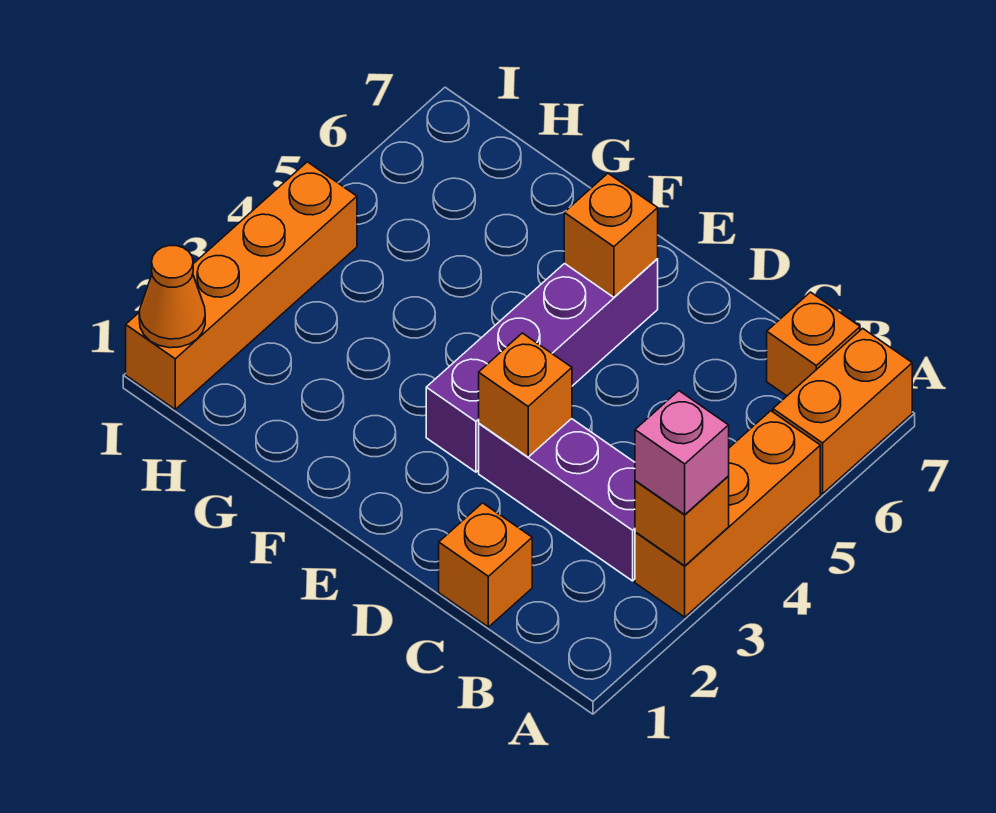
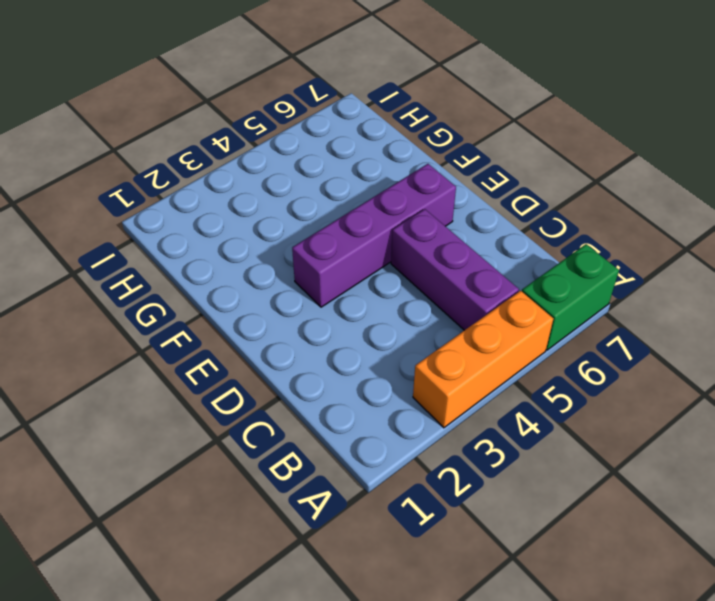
green 1x2 brick [522,244,619,350] -> orange 1x2 brick [773,328,912,494]
purple 1x3 brick [391,209,519,330] -> purple 1x3 brick moved to [479,419,635,581]
none -> orange 1x1 brick [767,292,860,396]
none -> orange 1x1 brick [439,503,532,627]
none -> orange 1x4 brick [126,162,357,409]

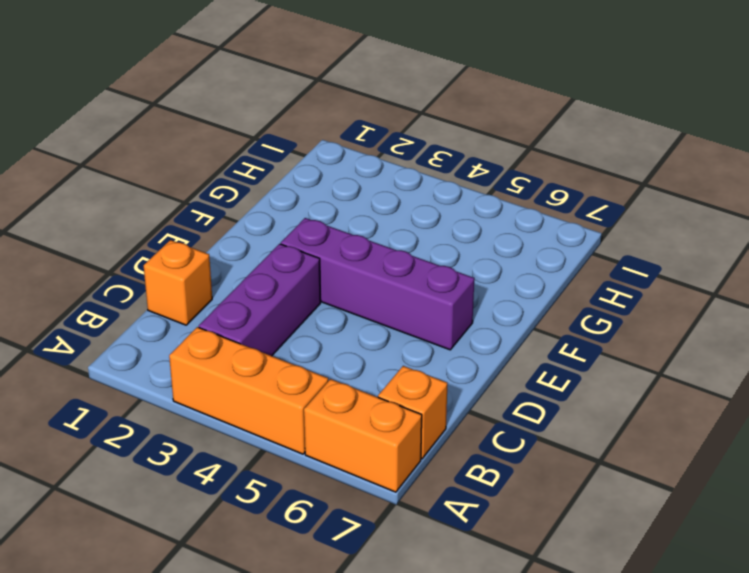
none -> orange 1x4 brick [126,162,357,409]
none -> orange 1x1 brick [635,477,729,566]
none -> orange 1x1 brick [479,333,572,457]

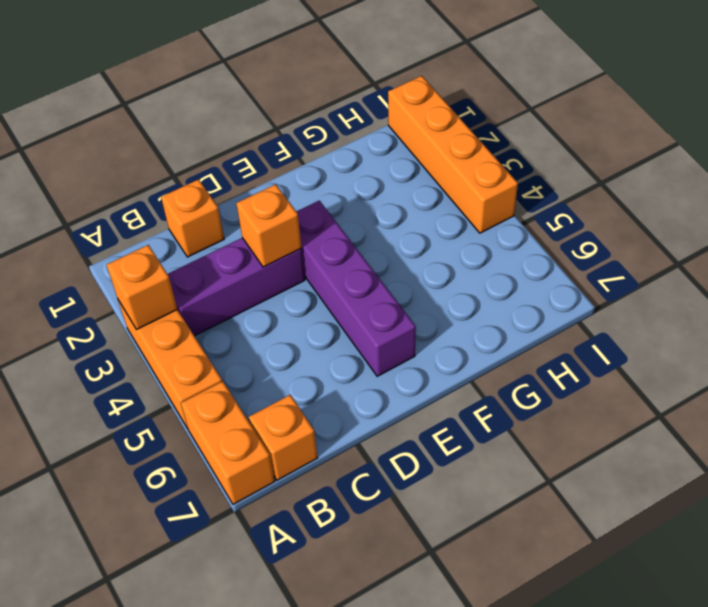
none -> orange 1x1 brick [564,174,658,297]
none -> orange 1x1 cone [139,246,205,348]
none -> pink 1x1 brick [635,391,729,515]

